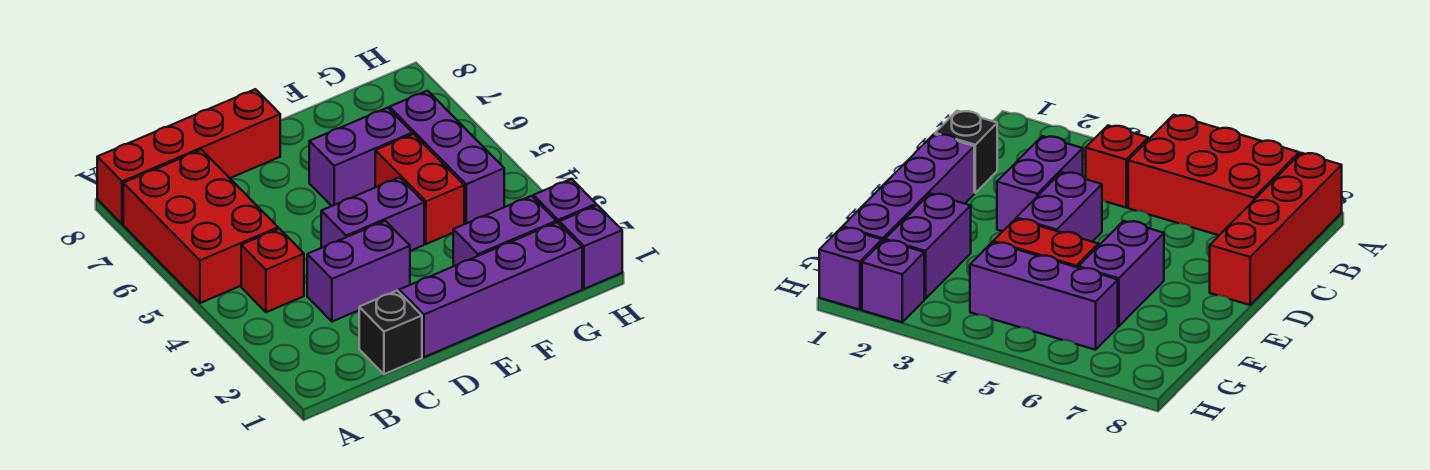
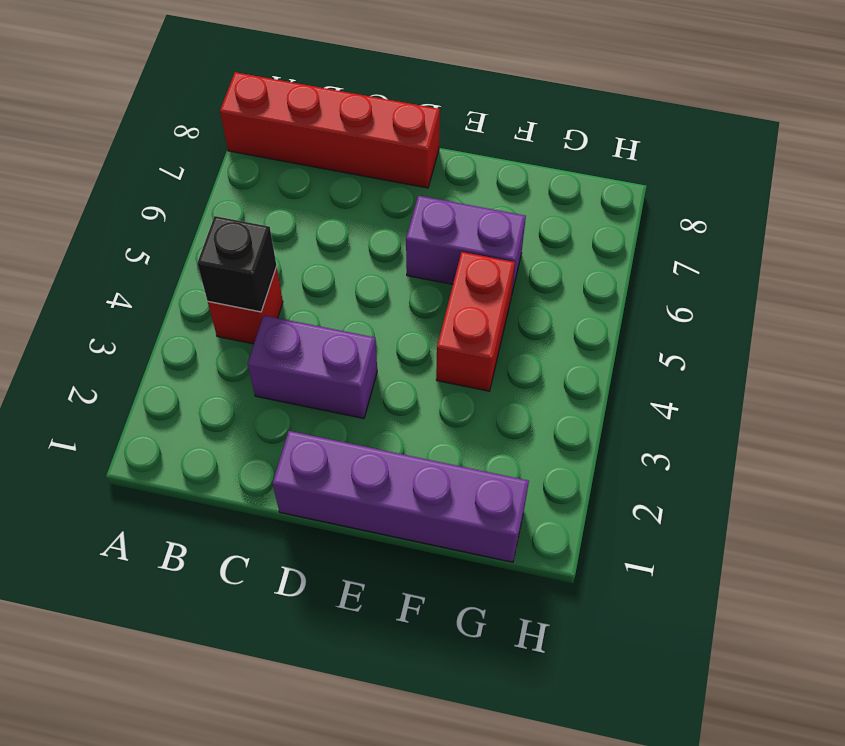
black 1x1 brick [197,216,277,312] -> black 1x1 brick moved to [359,291,422,374]
none -> red 2x3 brick [123,150,278,303]
none -> purple 1x2 brick [321,177,424,251]
none -> purple 1x2 brick [453,196,556,266]

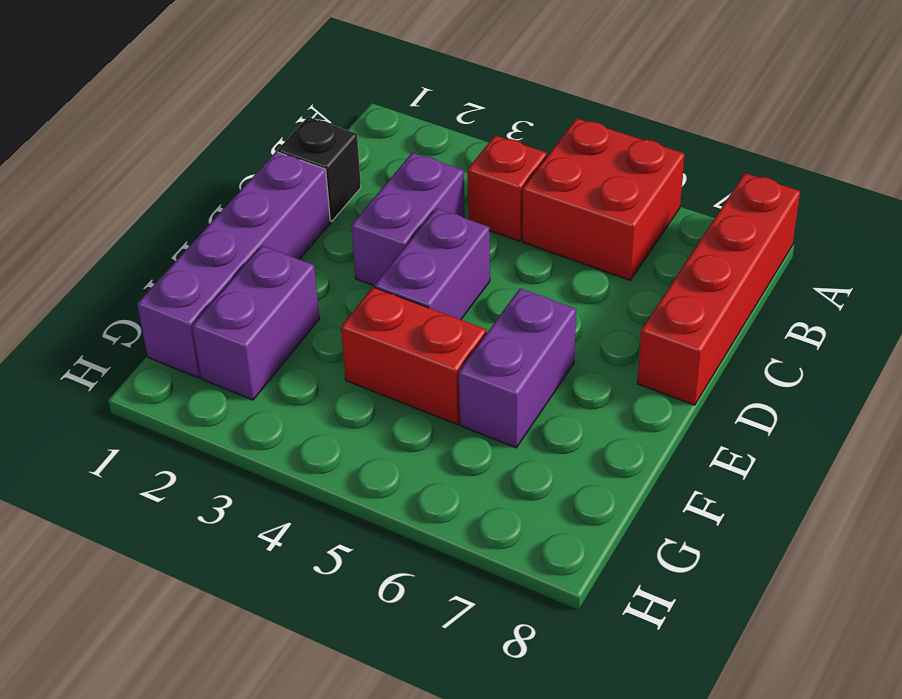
red 2x2 brick [522,118,685,280] -> red 2x3 brick [123,150,278,303]
none -> purple 1x3 brick [390,91,504,224]
none -> purple 1x1 brick [559,205,622,289]
none -> purple 1x1 brick [533,179,596,223]

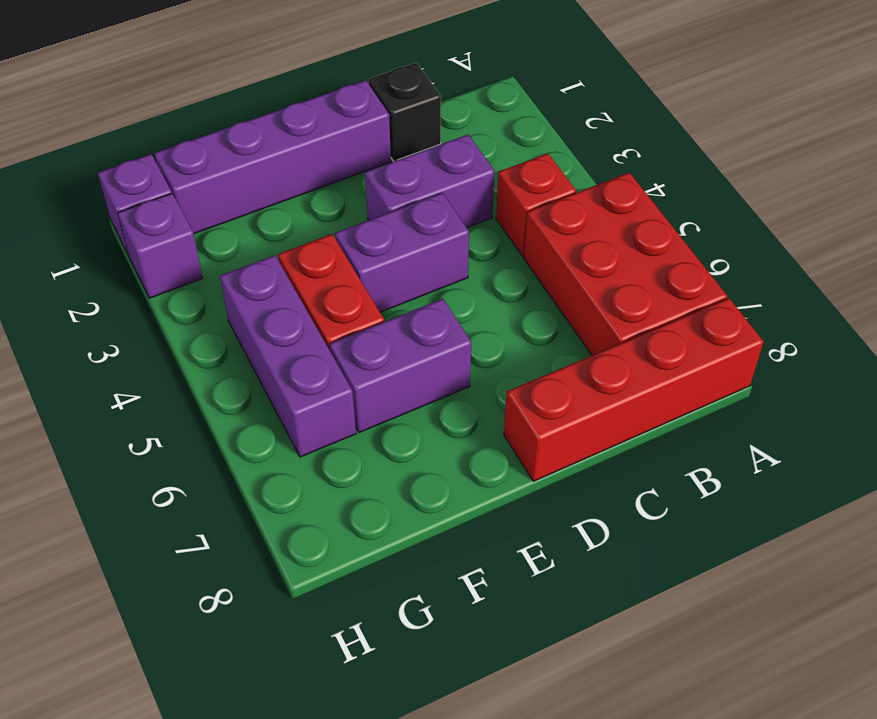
none -> purple 1x2 brick [453,196,556,266]

